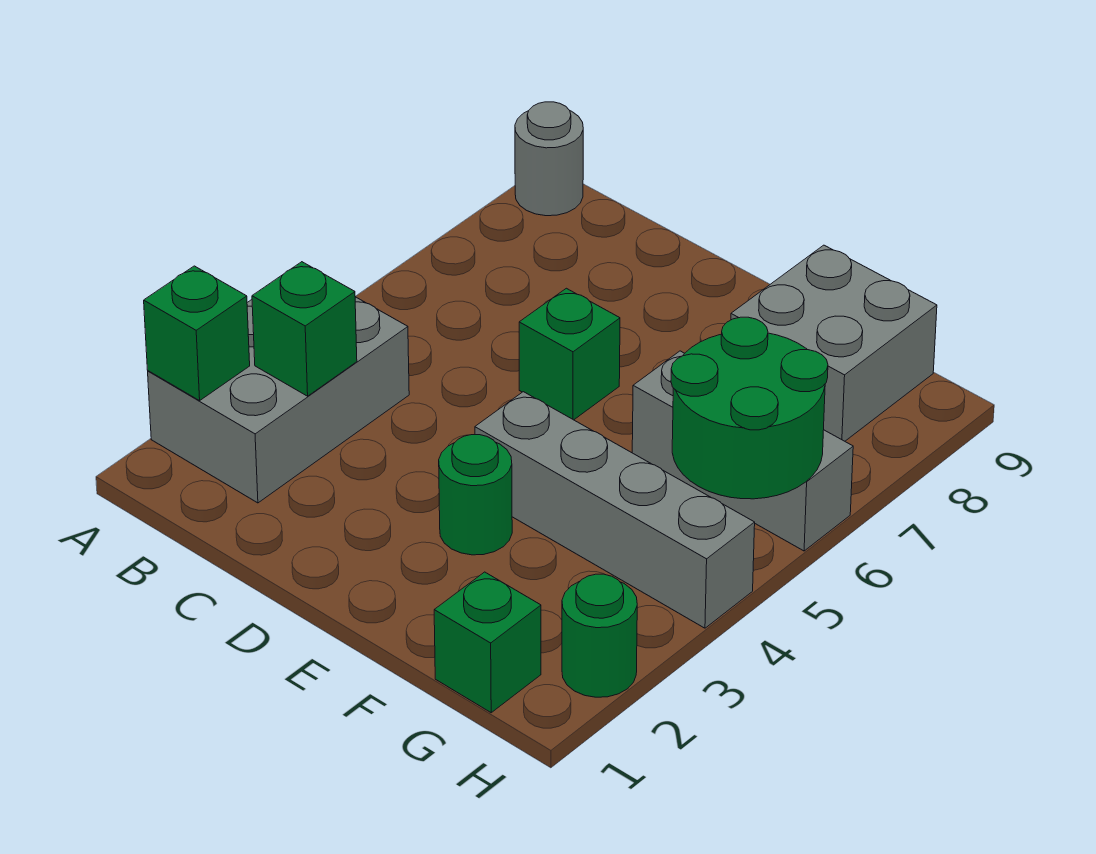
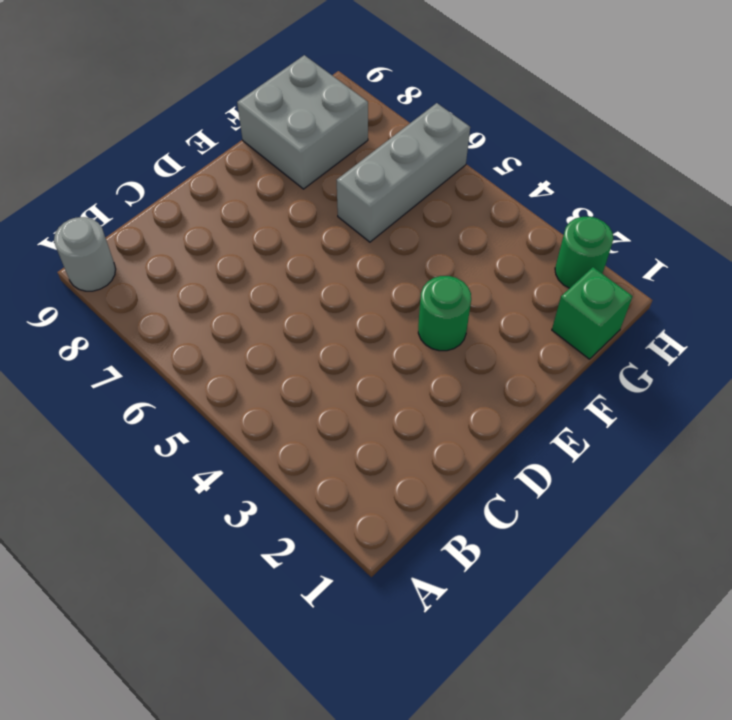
none -> grey 2x3 brick [148,297,409,503]
none -> green 1x1 brick [519,288,620,420]
none -> grey 1x4 brick [475,392,755,628]

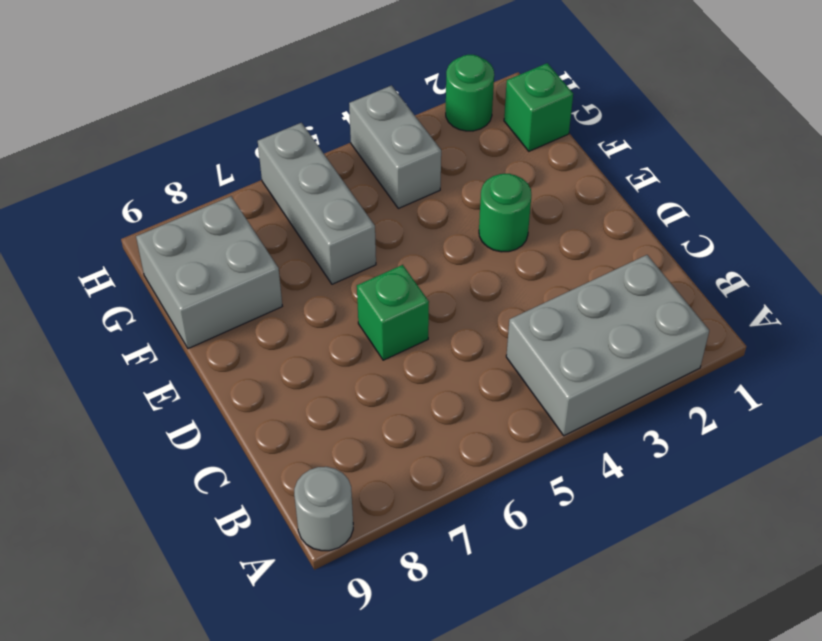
grey 1x2 brick [349,86,441,208] -> grey 1x4 brick [475,392,755,628]
none -> green 1x1 brick [144,266,250,401]
none -> green 1x1 brick [252,262,357,396]
none -> green 2x2 round brick [671,317,828,499]

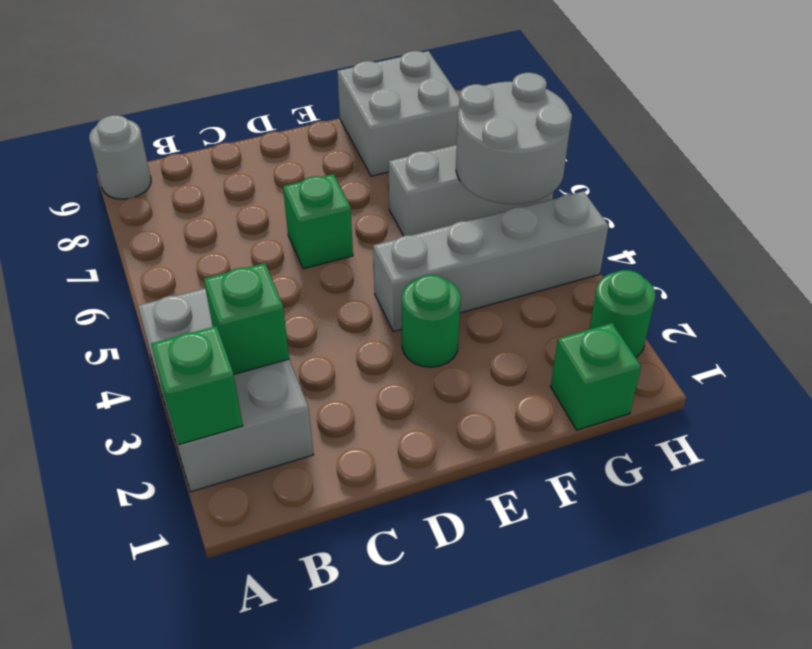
grey 2x2 round brick [456,73,572,204] -> green 2x2 round brick [671,317,828,499]

